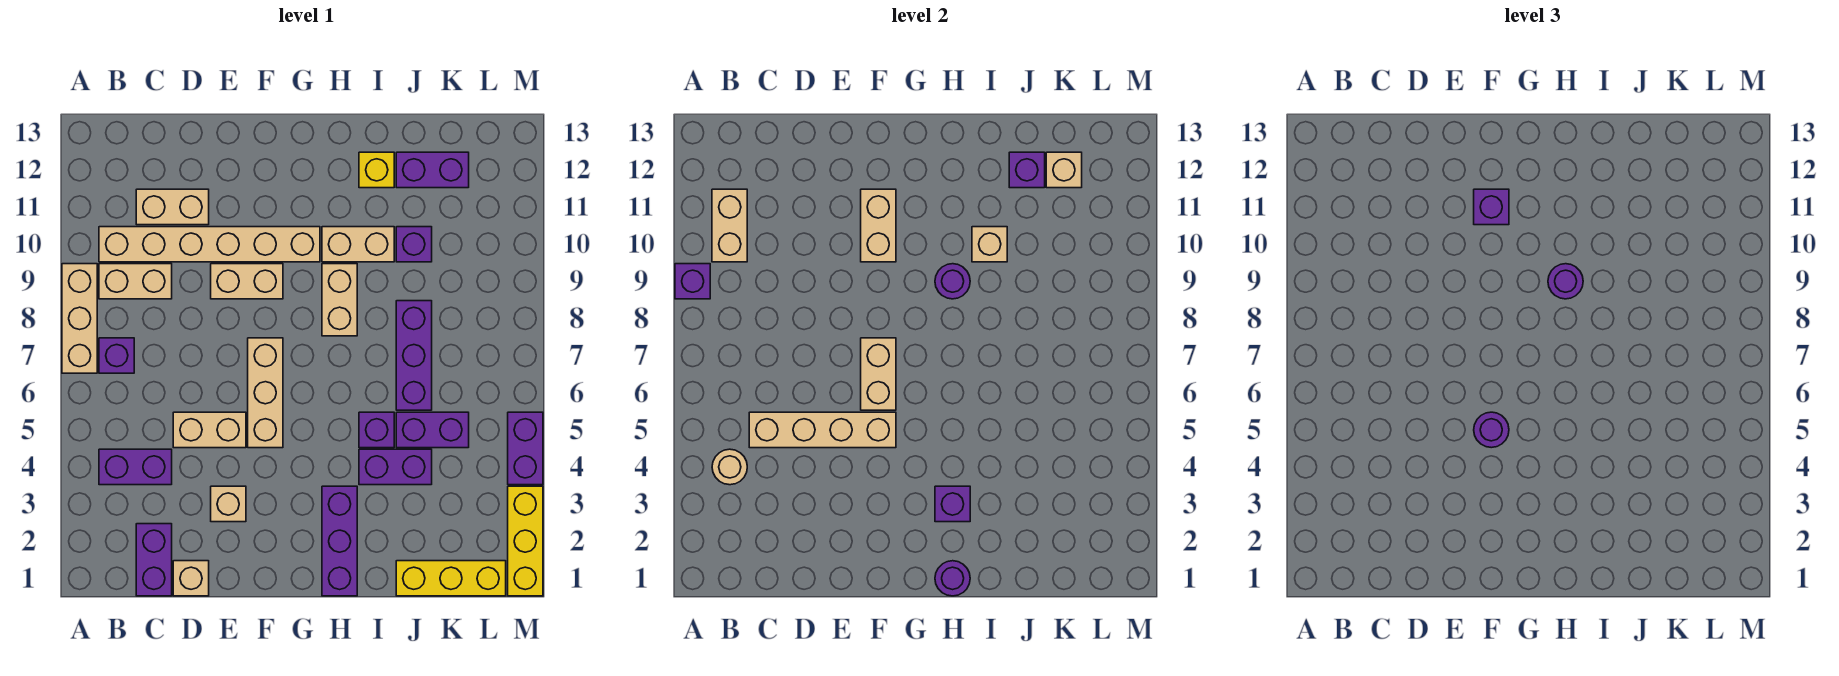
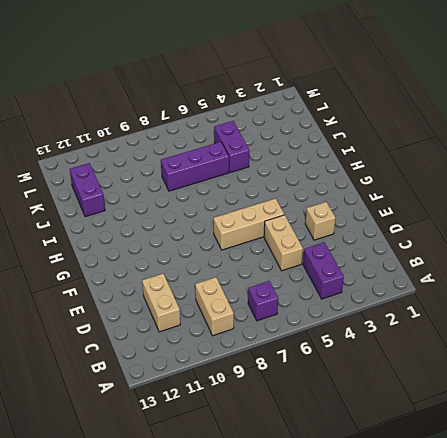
none -> tan 1x3 brick [62,264,97,373]
none -> tan 1x6 brick [99,227,320,262]
none -> purple 1x2 brick [136,524,172,596]
none -> tan 1x1 brick [173,561,209,596]

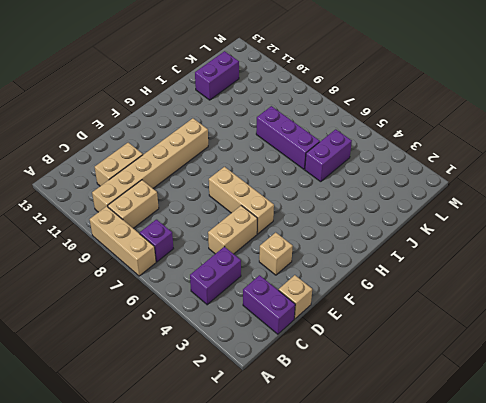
none -> tan 1x2 brick [211,264,283,299]
none -> purple 1x3 brick [322,486,357,596]
none -> tan 1x2 brick [322,264,357,336]
none -> tan 1x2 brick [322,227,394,262]

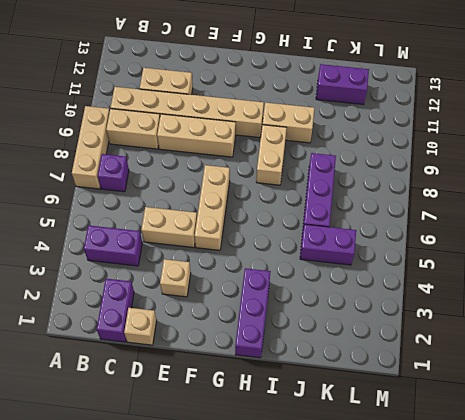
tan 1x3 brick [157,114,236,157] -> tan 1x2 brick [211,264,283,299]
none -> purple 1x2 brick [359,449,432,485]
none -> purple 1x1 brick [359,412,394,448]
none -> yellow 1x1 brick [359,152,394,188]
none -> yellow 1x3 brick [396,561,506,596]

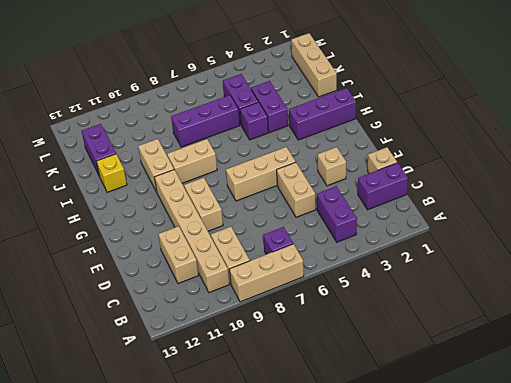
tan 1x3 brick [291,33,337,97] -> yellow 1x3 brick [396,561,506,596]
none -> purple 1x1 brick [396,227,432,262]
none -> yellow 1x3 brick [508,486,543,596]
none -> purple 1x2 brick [508,412,543,485]
none -> purple 1x1 brick [675,264,710,299]

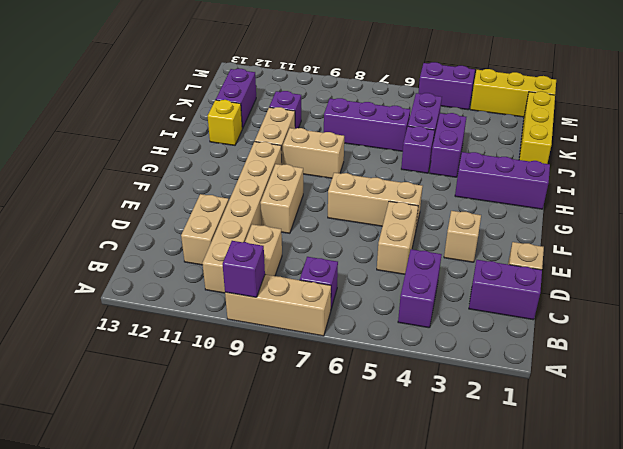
none -> tan 1x1 round brick [712,449,747,485]
none -> tan 1x2 brick [712,189,747,262]
none -> tan 1x4 brick [749,412,896,448]
none -> tan 1x2 brick [861,338,896,410]

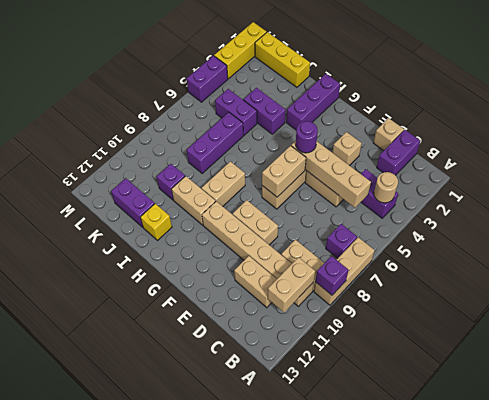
none -> purple 1x1 brick [359,412,394,448]
none -> tan 1x2 brick [861,189,896,262]
none -> purple 1x1 round brick [935,561,970,596]
none -> purple 1x1 brick [935,486,970,522]

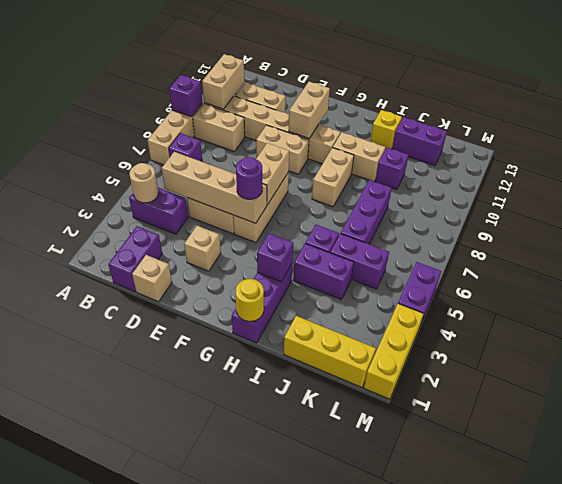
yellow 1x1 round brick [236,279,264,321] -> purple 1x1 round brick [935,561,970,596]
none -> purple 1x1 round brick [935,264,970,299]
none -> tan 1x1 brick [972,227,1007,262]
none -> purple 1x1 brick [1009,152,1045,188]
none -> tan 1x1 brick [1046,152,1082,188]

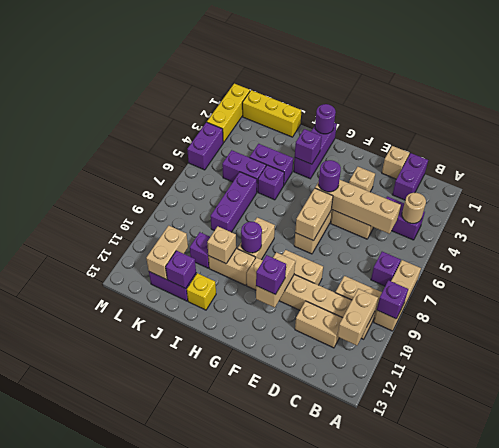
tan 1x2 brick [146,226,188,280] -> tan 1x1 brick [1046,152,1082,188]
none -> purple 1x1 round brick [1548,264,1583,299]

